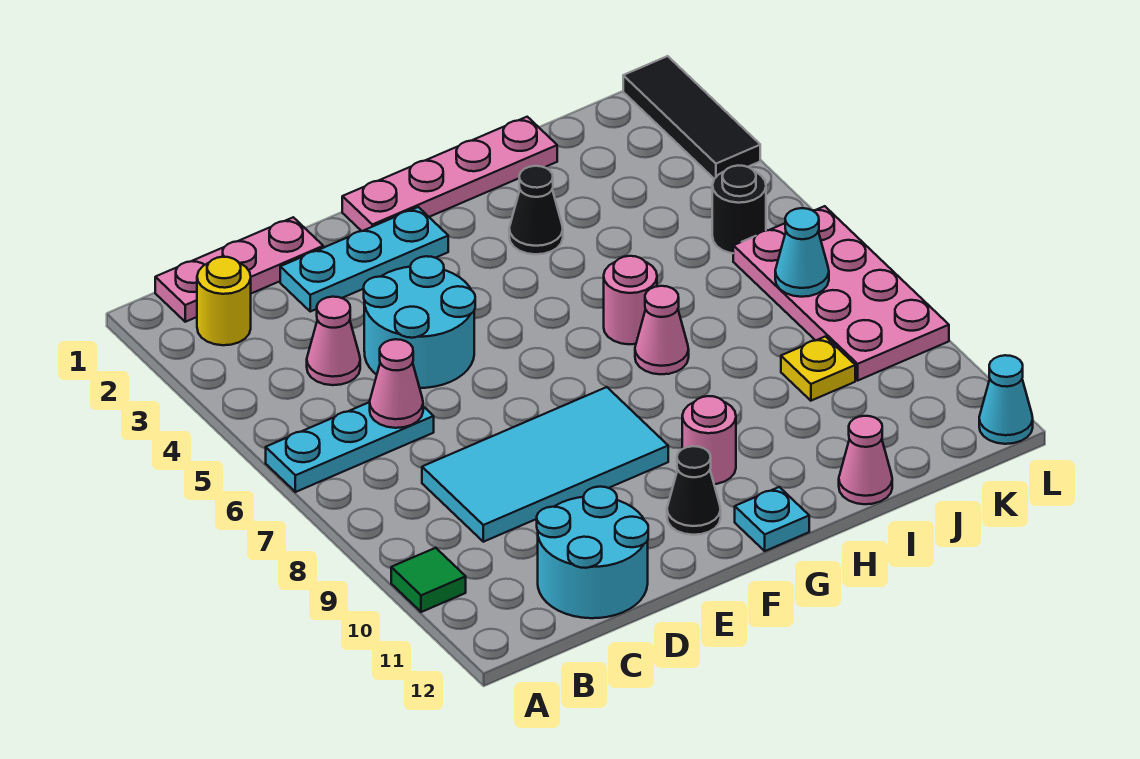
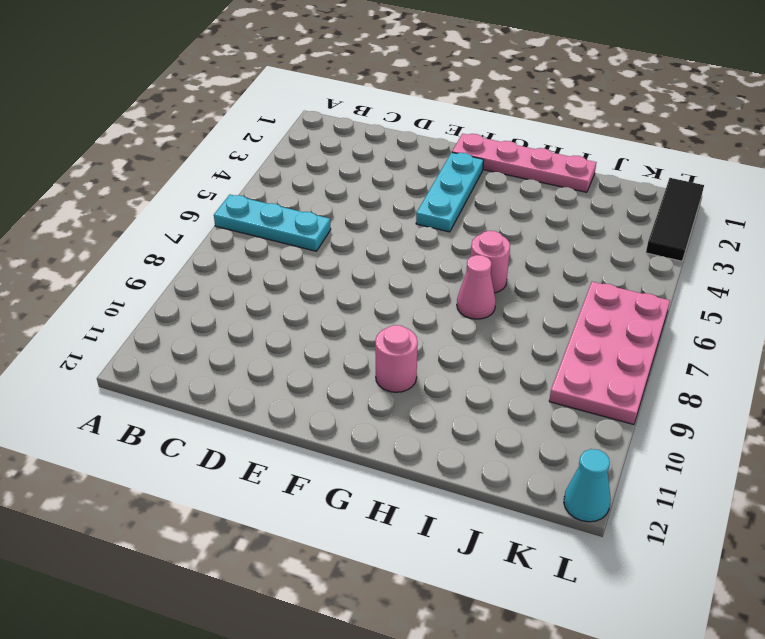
cyan 1x3 plate [416,152,484,232] -> cyan 1x3 plate turned to [280,207,448,311]
none -> green 1x1 tile [391,548,466,612]
none -> pink 1x3 plate [155,217,323,322]
none -> yellow 1x1 round brick [197,257,251,345]

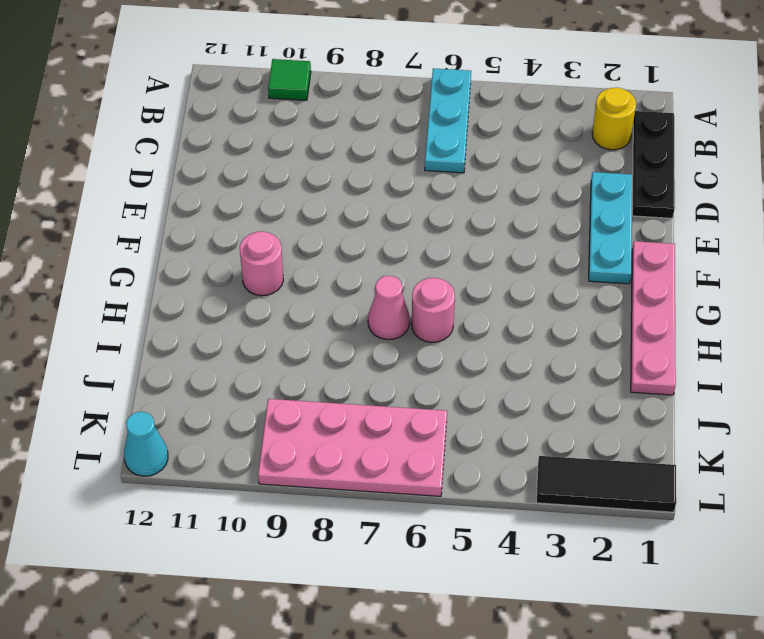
black 1x3 plate [632,111,675,218] -> pink 1x3 plate [155,217,323,322]
none -> pink 1x1 cone [307,297,360,385]
none -> cyan 2x4 tile [422,387,668,542]
none -> cyan 2x2 round brick [537,487,648,618]

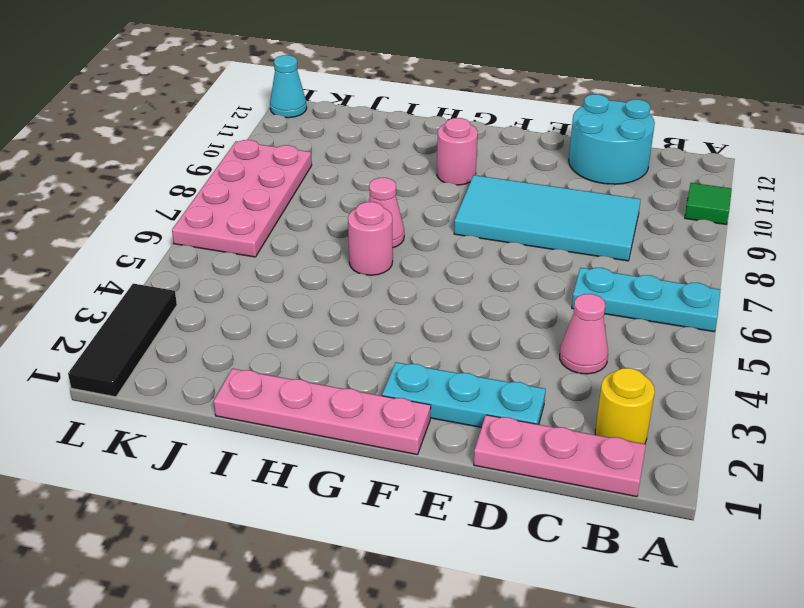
none -> cyan 2x2 round brick [364,256,475,388]
none -> black 1x1 cone [667,446,721,535]
none -> cyan 1x1 plate [735,487,809,551]

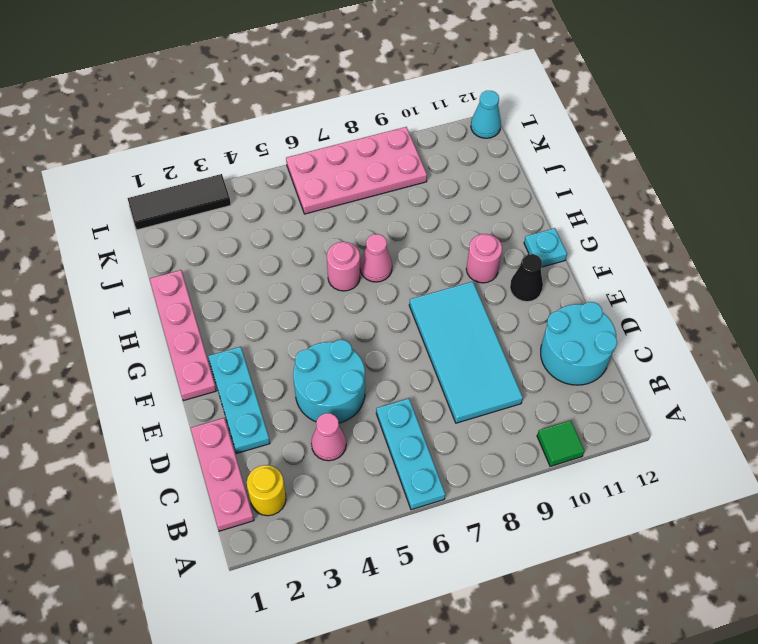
none -> black 1x1 cone [509,166,563,254]
none -> pink 1x1 cone [839,416,892,504]
none -> yellow 1x1 plate [781,337,855,401]

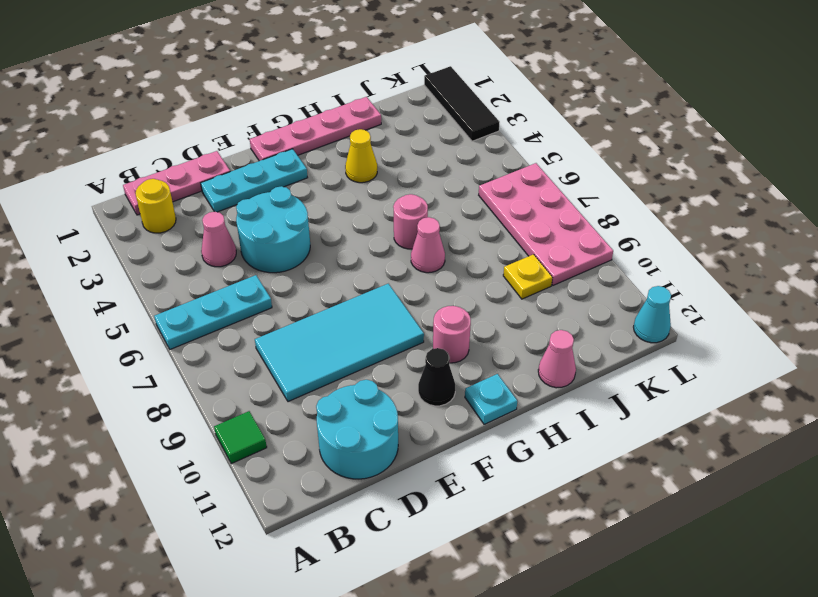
yellow 1x1 cone [345,129,377,183] -> black 1x1 cone [509,166,563,254]
none -> black 1x1 round brick [712,166,766,253]
none -> pink 1x1 cone [370,339,423,428]
none -> cyan 1x1 cone [775,208,829,297]

